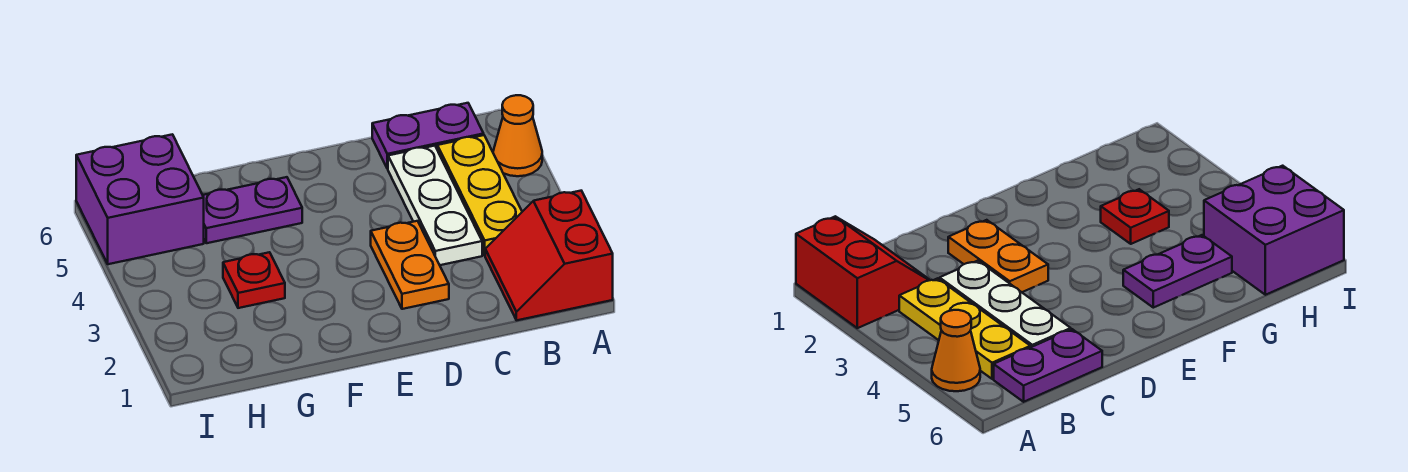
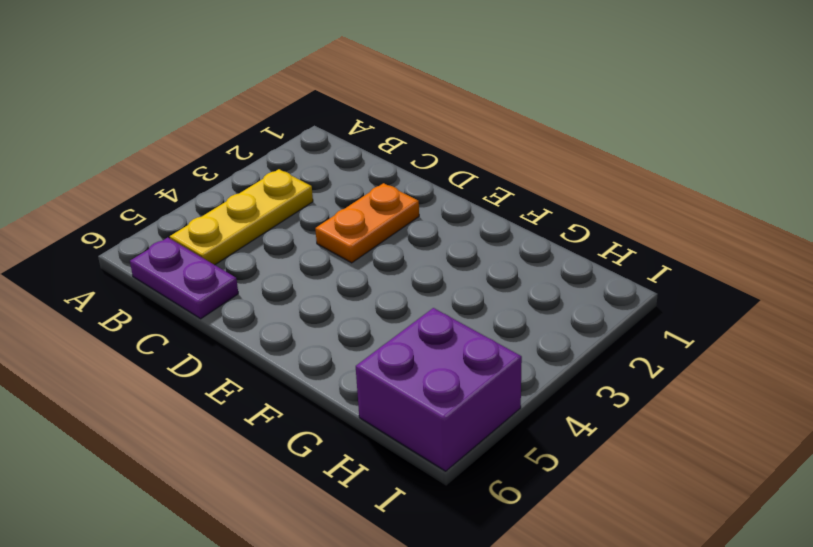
none -> red 2x2 slope [485,191,613,320]
none -> orange 1x1 cone [493,95,542,176]

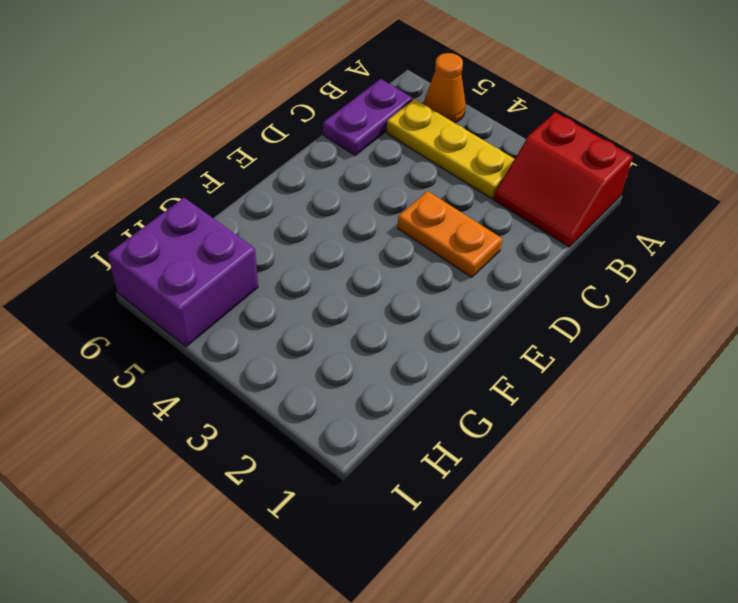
none -> white 1x3 plate [388,146,482,265]
none -> purple 1x2 plate [203,177,302,243]

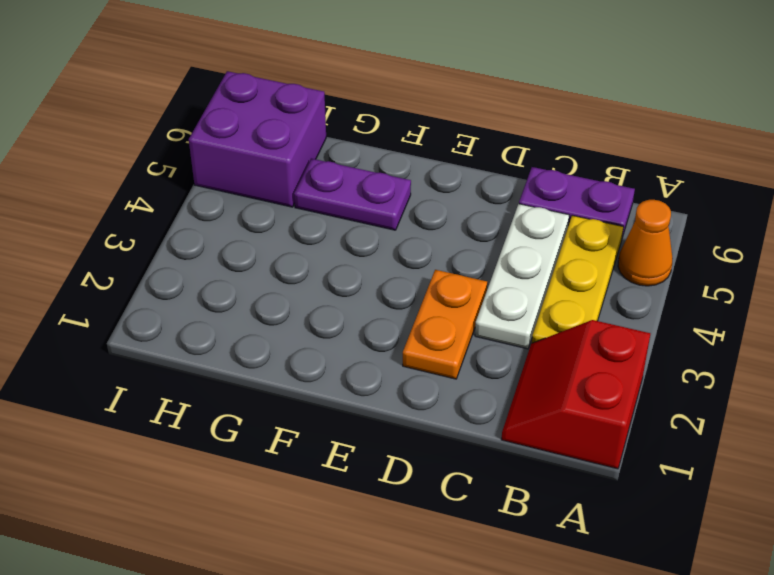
none -> red 1x1 plate [223,252,285,308]

